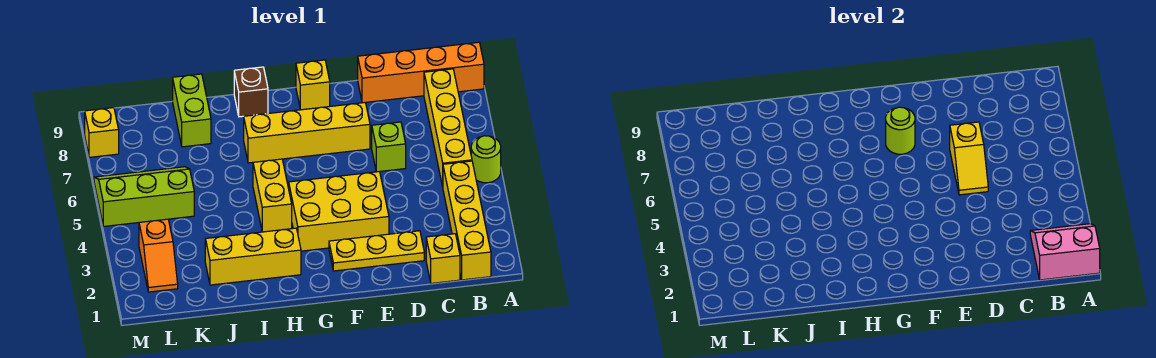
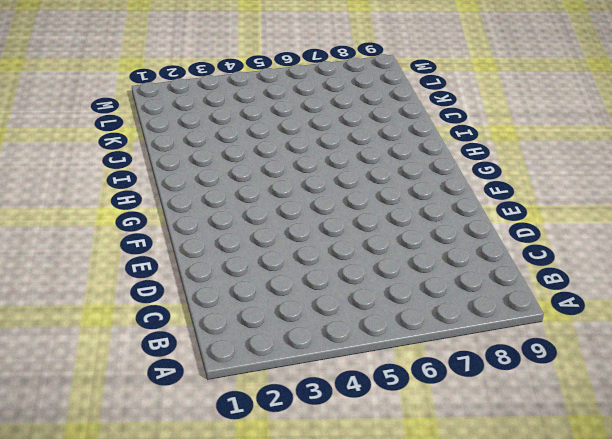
none -> lime 1x1 round brick [471,136,501,183]
none -> orange 1x4 brick [358,42,484,103]
none -> yellow 1x4 brick [443,161,491,280]

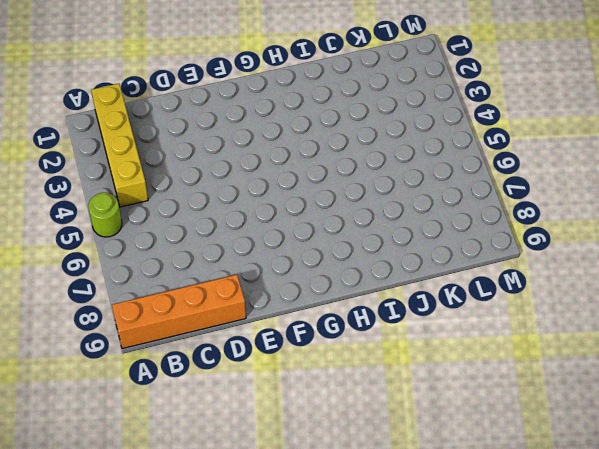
none -> yellow 1x4 brick [424,69,472,187]
none -> yellow 1x1 brick [426,234,460,283]
none -> yellow 1x3 plate [329,231,424,271]

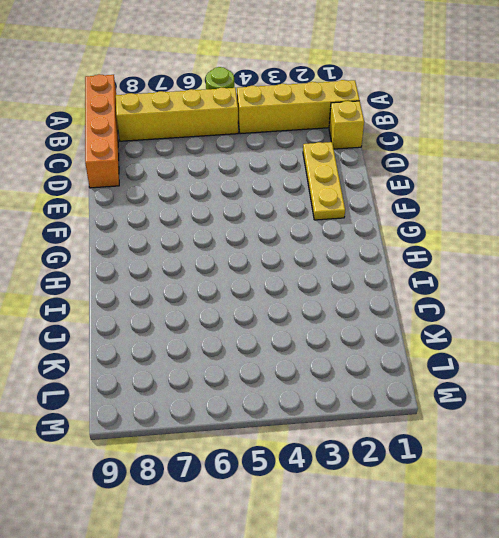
none -> lime 1x1 brick [372,122,406,172]
none -> yellow 2x3 brick [289,172,389,251]
none -> yellow 1x4 brick [244,102,370,163]

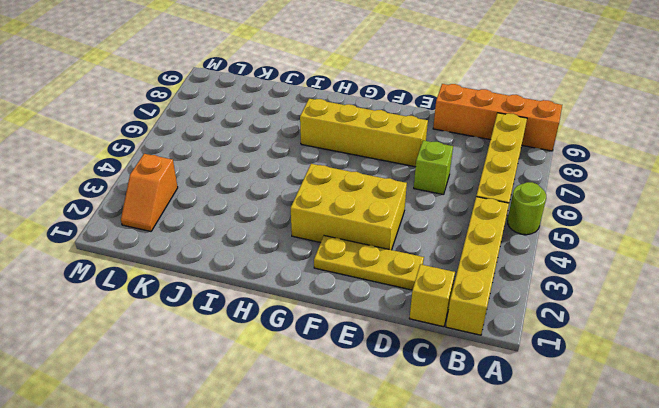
none -> yellow 1x1 brick [296,60,330,110]
none -> yellow 1x3 brick [205,228,301,285]
none -> yellow 1x2 brick [253,159,292,232]

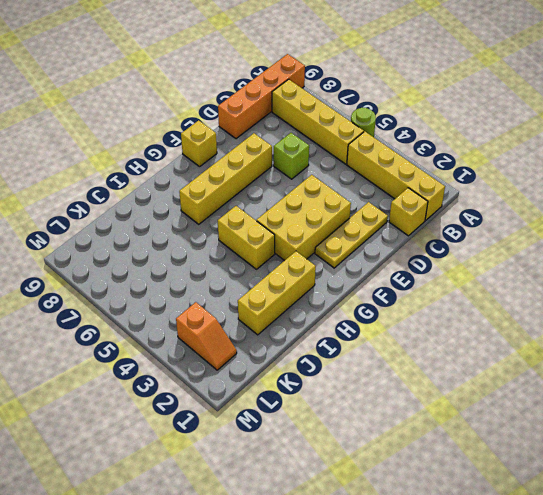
none -> brown 1x1 brick [234,67,268,117]
none -> lime 1x2 brick [173,74,211,147]
none -> lime 2x3 slope [94,167,194,226]

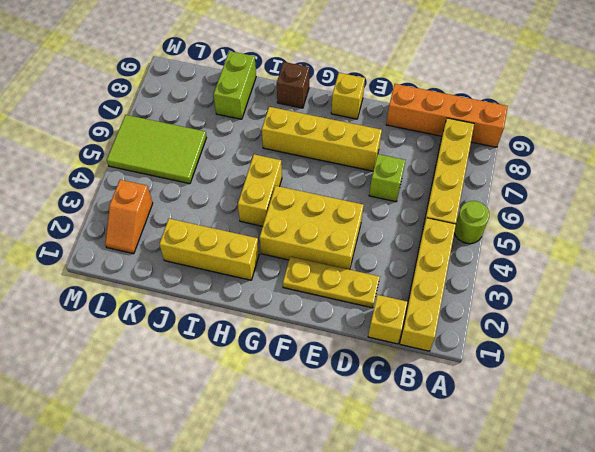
lime 2x3 tile [107,115,207,184] -> lime 2x3 slope [94,167,194,226]
none -> yellow 1x1 brick [85,108,119,157]
none -> pink 2x2 slope [1030,224,1100,280]
none -> yellow 1x2 slope [950,122,988,195]

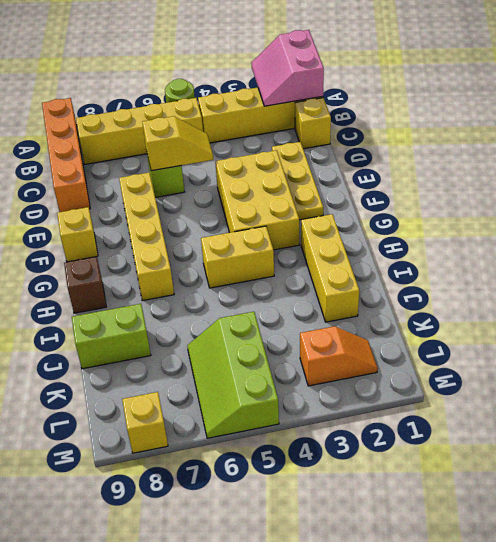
none -> lime 1x1 round brick [886,107,915,154]

